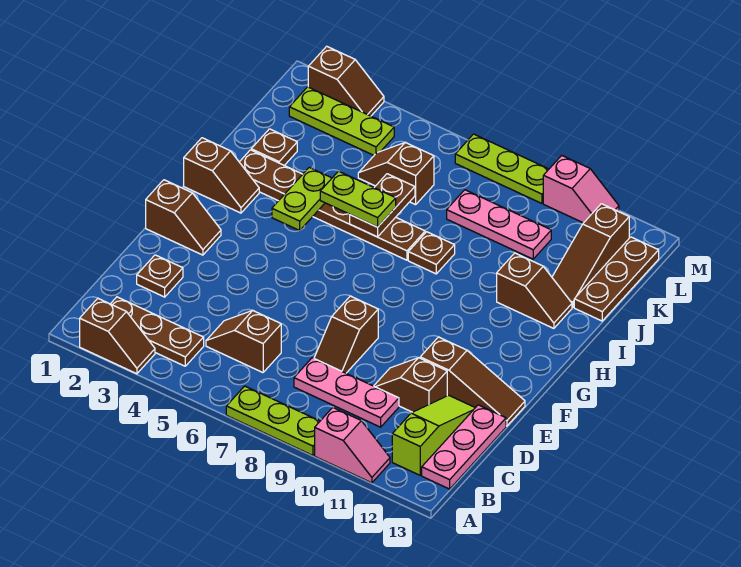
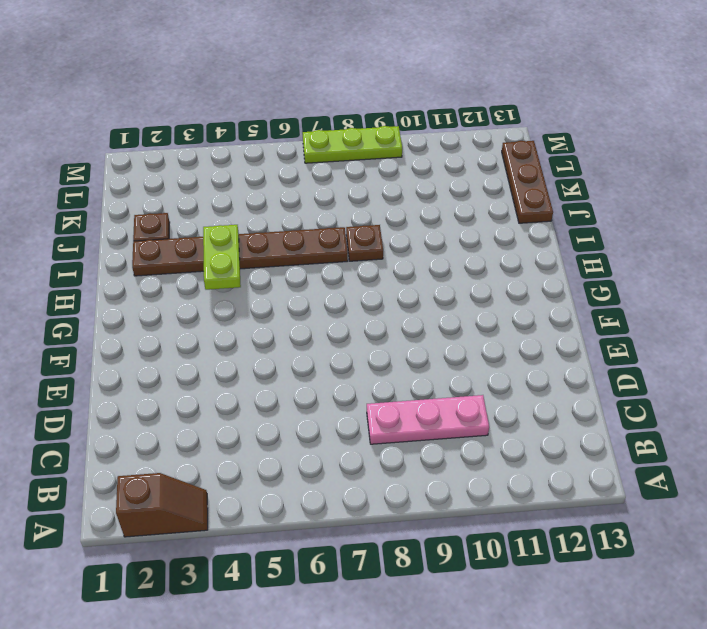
none -> lime 1x3 plate [226,386,320,455]
none -> pink 1x2 slope [315,408,390,483]
none -> brown 1x3 plate [111,297,204,366]

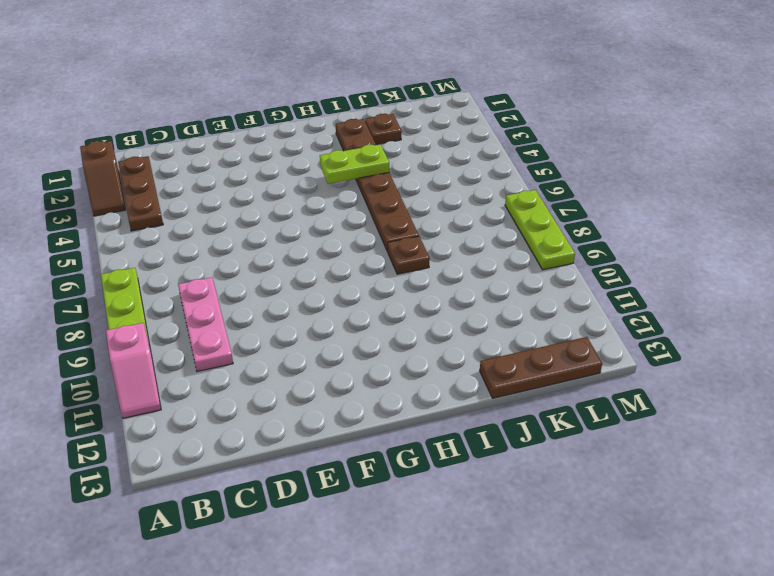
none -> lime 1x3 slope [392,395,475,475]
none -> pink 1x3 plate [422,405,506,489]
none -> brown 1x2 slope [206,311,281,373]

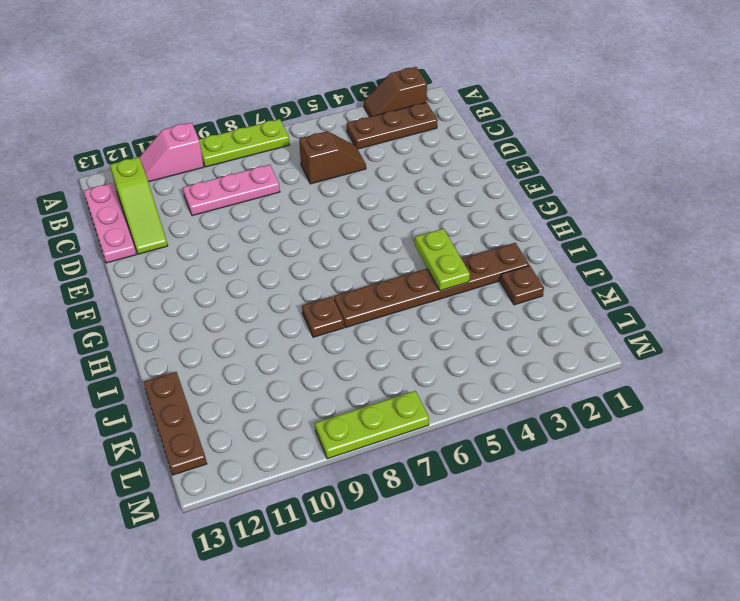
none -> brown 1x1 plate [137,255,183,297]
none -> brown 1x2 slope [314,296,378,373]
none -> brown 1x2 slope [374,358,447,412]

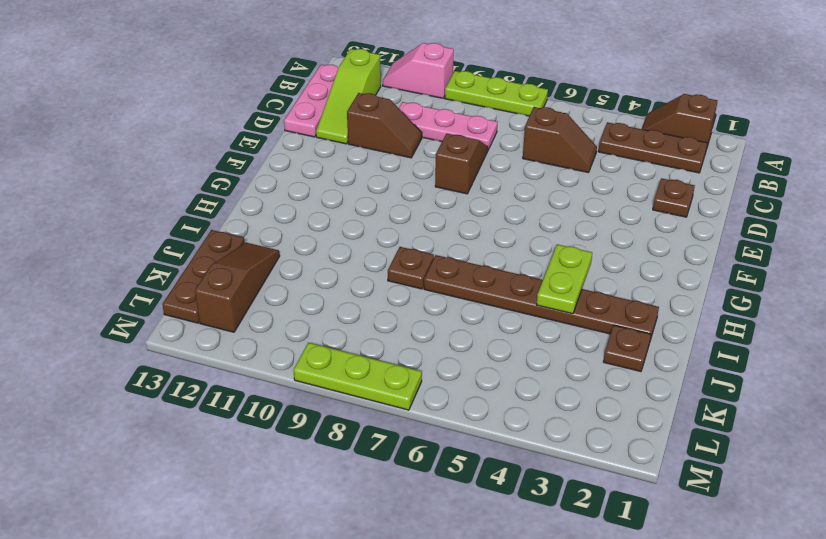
none -> brown 1x3 slope [420,337,525,426]
none -> brown 1x2 slope [146,180,221,255]
none -> brown 1x2 slope [184,138,259,213]

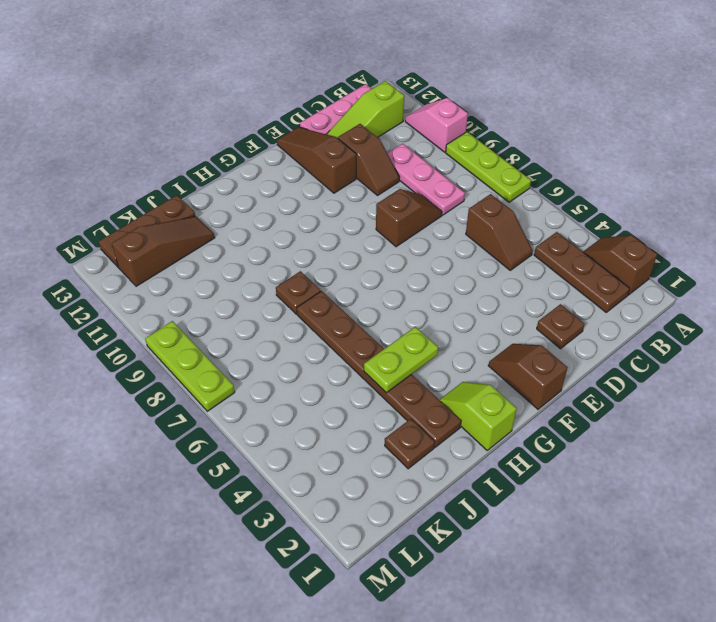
lime 1x2 slope [440,382,517,450] -> brown 1x2 slope [184,138,259,213]
none -> brown 1x2 slope [497,253,572,328]
none -> brown 1x2 slope [358,142,434,205]
none -> pink 1x3 plate [447,190,551,259]

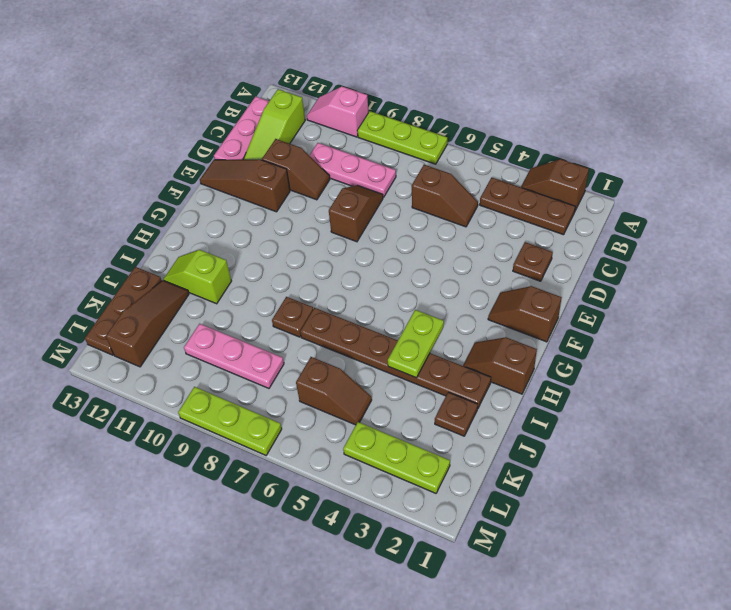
lime 1x2 slope [163,250,231,304] -> brown 1x2 slope [497,253,572,328]
none -> brown 1x2 slope [308,46,384,116]
none -> pink 1x2 slope [543,155,619,223]
none -> brown 1x2 plate [350,174,415,237]

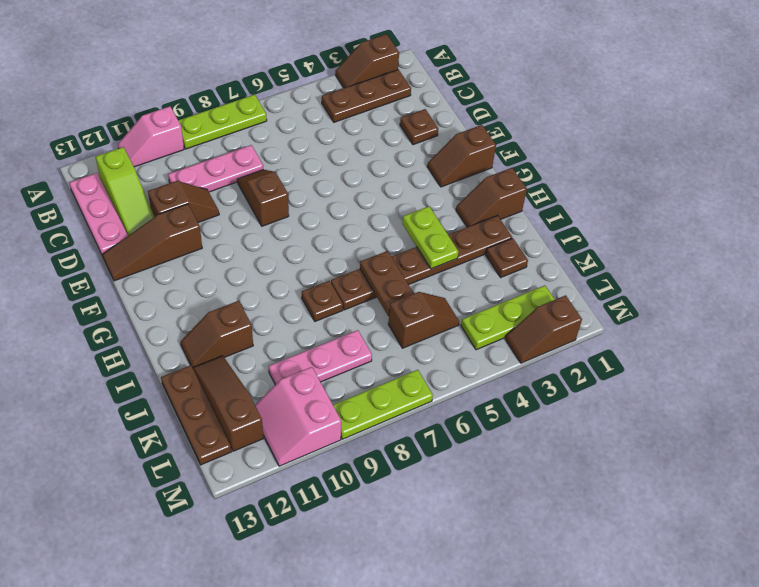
pink 2x2 slope [255,367,341,466] -> pink 1x2 slope [543,155,619,223]
none -> brown 1x2 slope [206,311,281,373]
none -> lime 1x2 plate [320,171,396,227]

